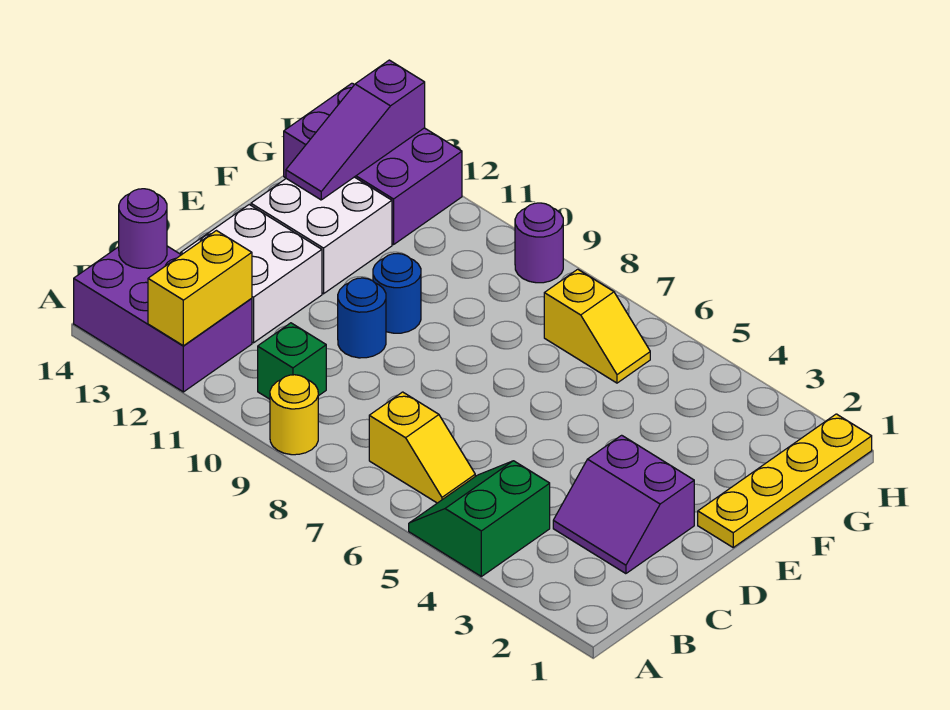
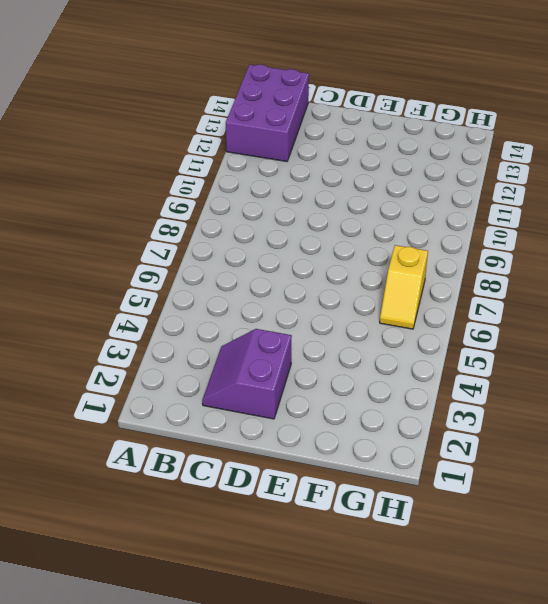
none -> green 2x2 slope [409,461,550,576]
none -> yellow 1x1 round brick [270,375,318,455]
none -> yellow 1x2 slope [369,392,475,503]

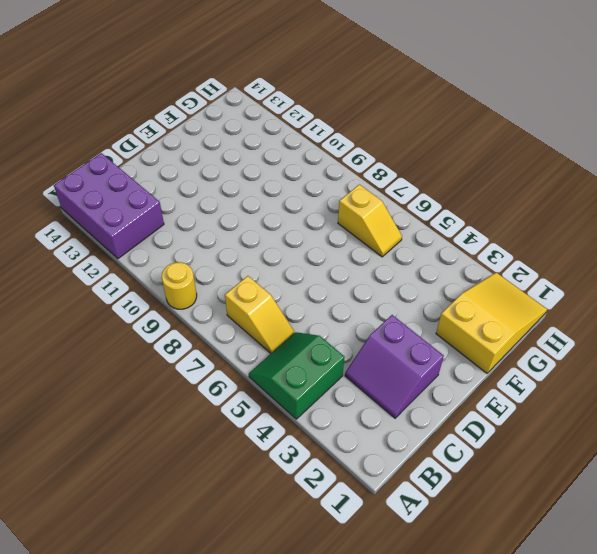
yellow 2x3 slope [436,273,547,373] -> yellow 1x4 plate [698,414,872,547]
none -> green 1x1 brick [258,323,326,399]
none -> white 2x2 brick [181,205,322,343]
none -> blue 1x1 round brick [338,278,386,358]

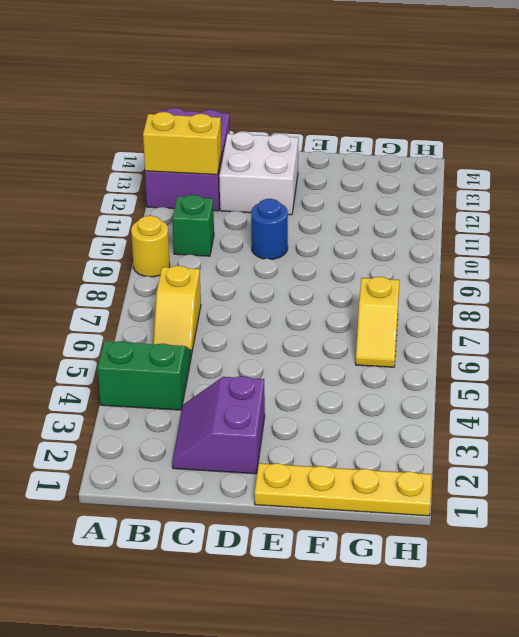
none -> blue 1x1 round brick [373,254,421,333]
none -> white 2x2 brick [251,177,392,294]
none -> purple 2x3 brick [284,83,462,245]

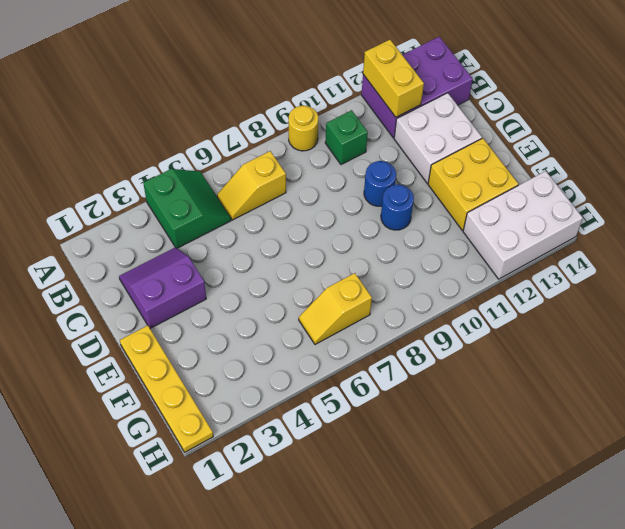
yellow 2x2 brick [428,138,518,230] -> white 2x2 brick [251,177,392,294]
white 2x3 brick [463,171,583,279] -> purple 2x3 brick [284,83,462,245]
none -> purple 1x1 round brick [515,203,563,283]
none -> purple 1x1 round brick [119,189,167,268]
none -> purple 1x3 slope [286,60,425,200]

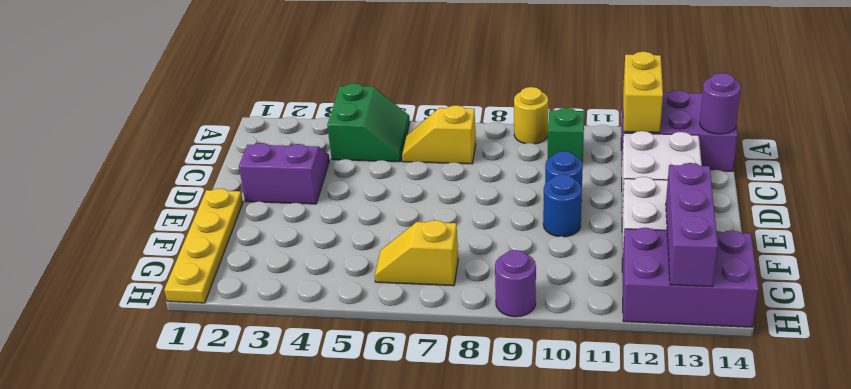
purple 1x3 brick [666,163,718,287] -> purple 1x3 slope [286,60,425,200]

